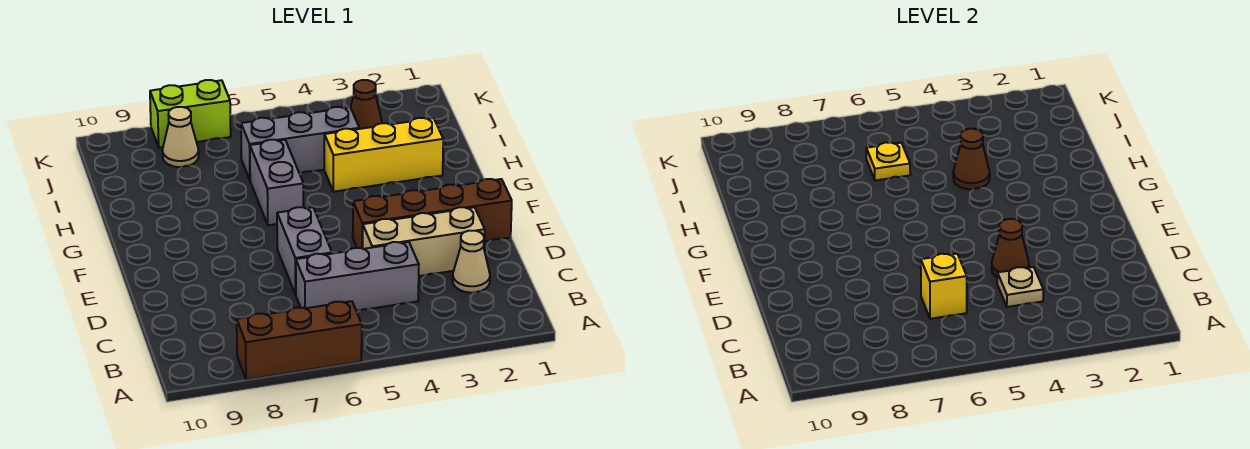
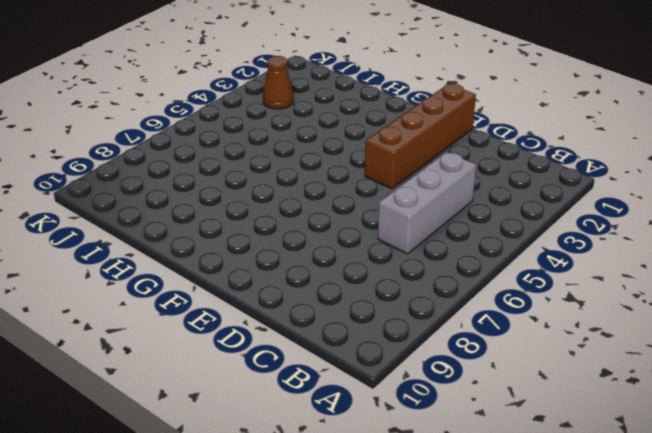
none -> brown 1x3 brick [237,301,362,380]
none -> tan 1x1 cone [453,231,490,293]
none -> tan 1x3 brick [363,207,485,276]

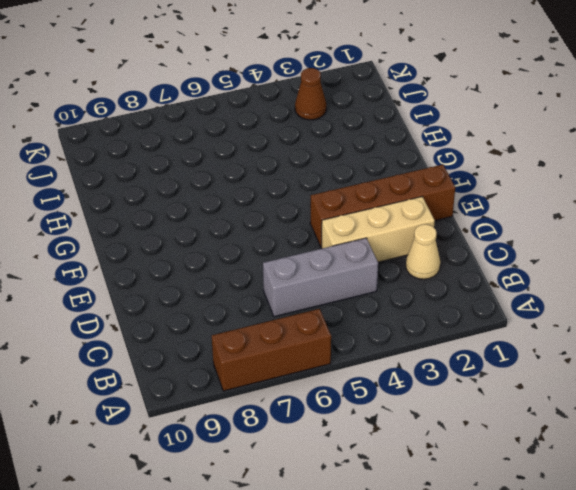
none -> grey 1x2 brick [277,207,332,295]
none -> grey 1x2 brick [250,140,303,225]
none -> yellow 1x3 brick [324,118,443,192]

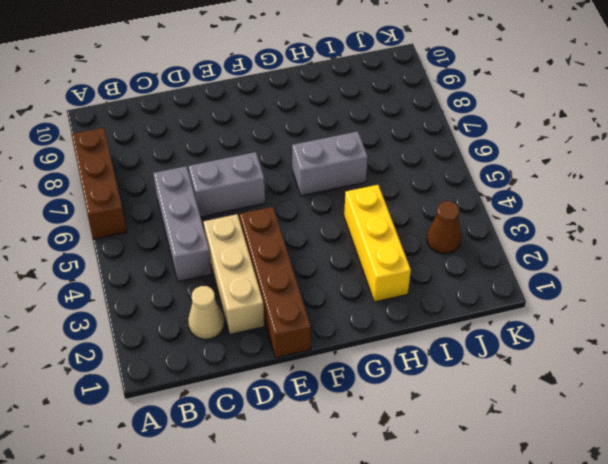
none -> grey 1x3 brick [241,107,359,179]
none -> tan 1x1 cone [162,107,199,167]
none -> lime 1x2 brick [150,80,231,147]

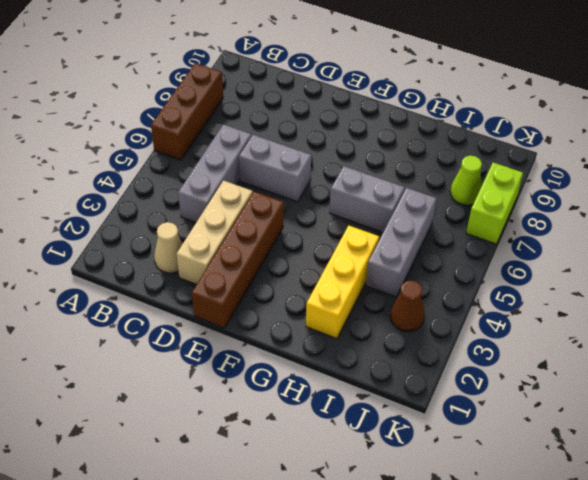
lime 1x1 cone [450,156,482,205] -> tan 1x1 cone [162,107,199,167]
none -> tan 1x1 plate [997,267,1043,307]
none -> yellow 1x1 brick [921,254,967,319]
none -> brown 1x1 cone [992,219,1029,277]

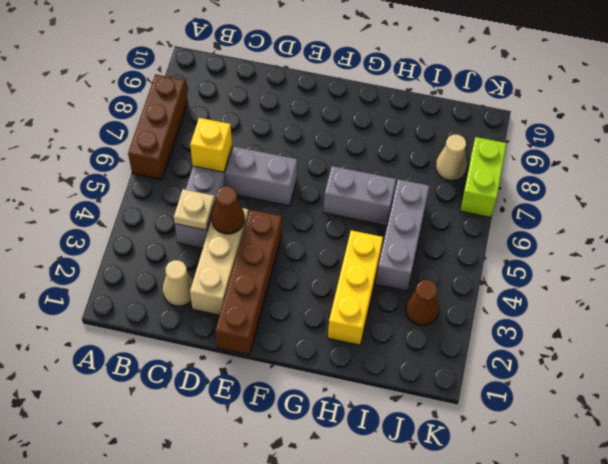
none -> brown 1x1 cone [953,129,990,189]
none -> yellow 1x1 plate [866,142,910,181]

